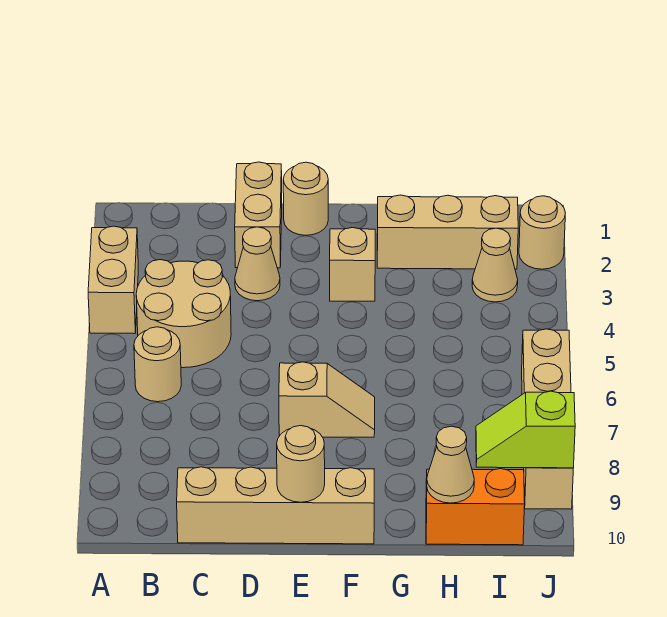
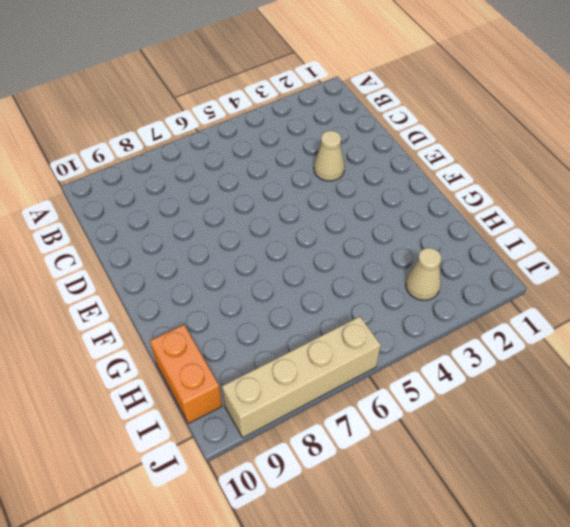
none -> tan 1x2 brick [88,226,138,334]
none -> tan 2x2 round brick [136,260,231,368]
none -> tan 1x1 round brick [134,327,181,402]

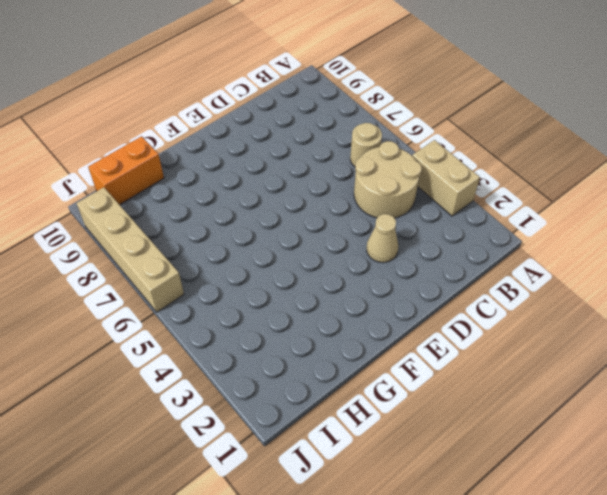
none -> tan 1x4 brick [177,467,374,544]
none -> tan 1x2 brick [235,162,282,268]
none -> tan 1x1 round brick [283,162,328,235]

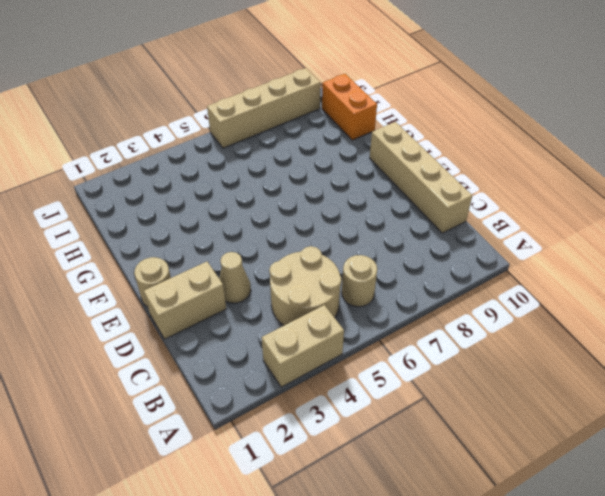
none -> tan 1x2 slope [279,362,375,437]
none -> tan 1x1 brick [330,228,375,301]
none -> tan 1x3 brick [377,195,518,269]

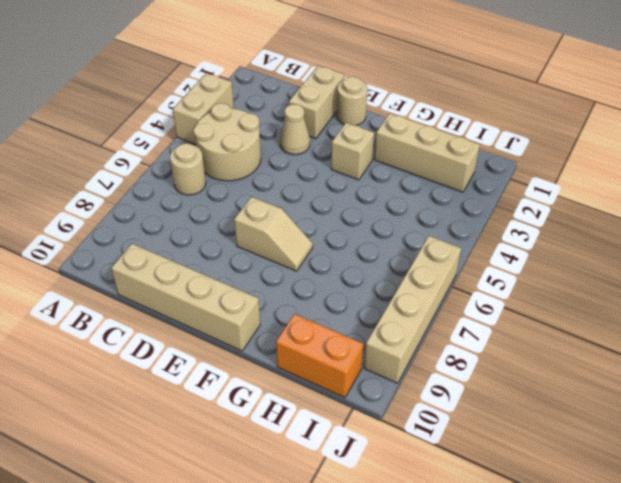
none -> tan 1x1 cone [472,228,518,302]
none -> tan 1x1 round brick [519,196,565,269]
none -> tan 1x1 round brick [277,426,325,502]

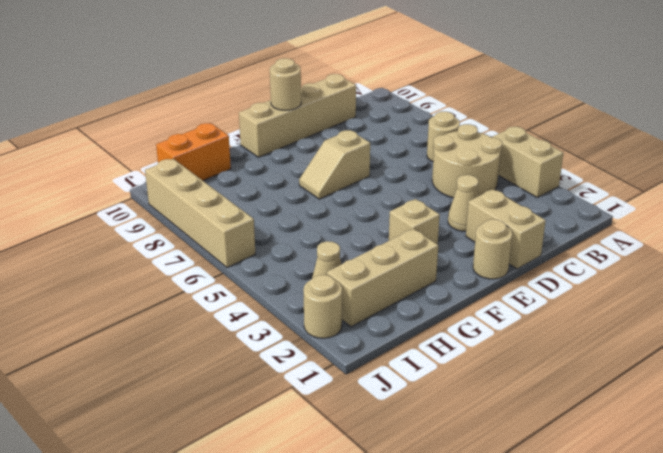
none -> tan 1x1 cone [427,426,474,503]
none -> lime 1x2 slope [476,391,575,468]

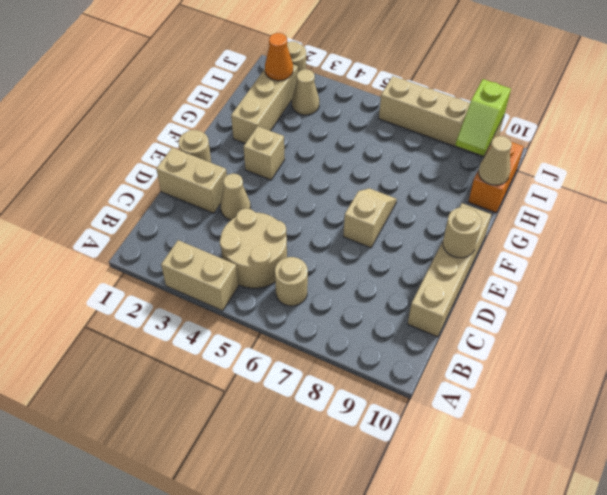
orange 1x1 cone [265,33,293,81] -> none

